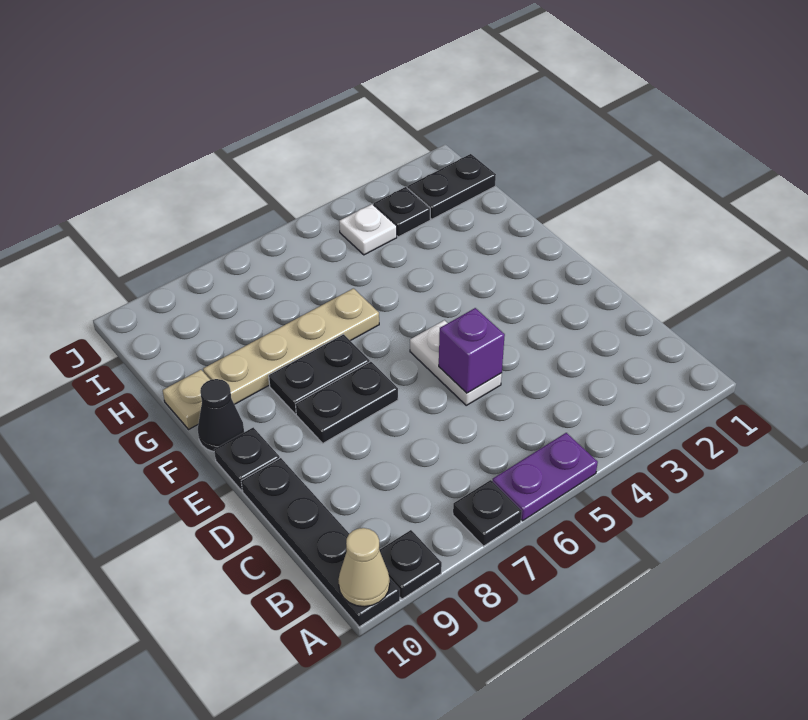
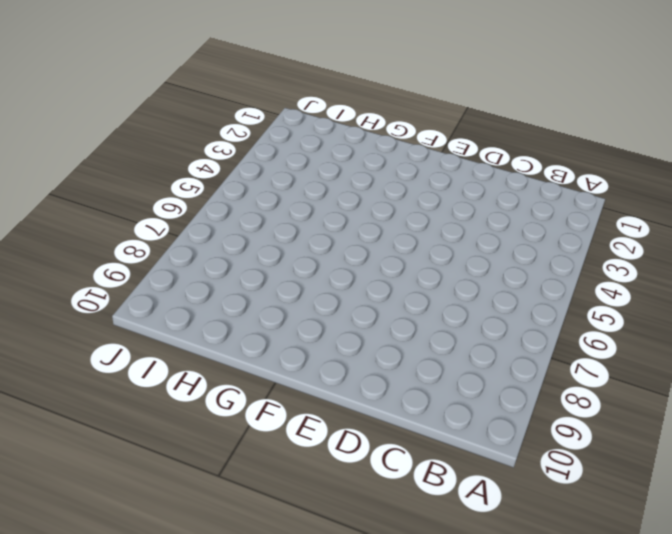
none -> purple 1x2 plate [493,433,598,521]
none -> black 1x1 plate [453,480,522,546]
none -> black 1x1 plate [380,530,442,599]

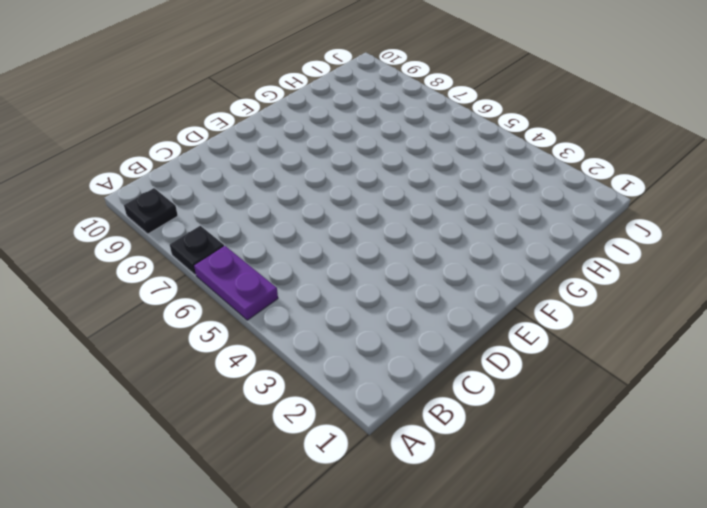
none -> black 1x4 plate [241,458,400,627]
none -> white 1x2 plate [410,320,502,405]
none -> black 1x2 plate [296,362,398,443]

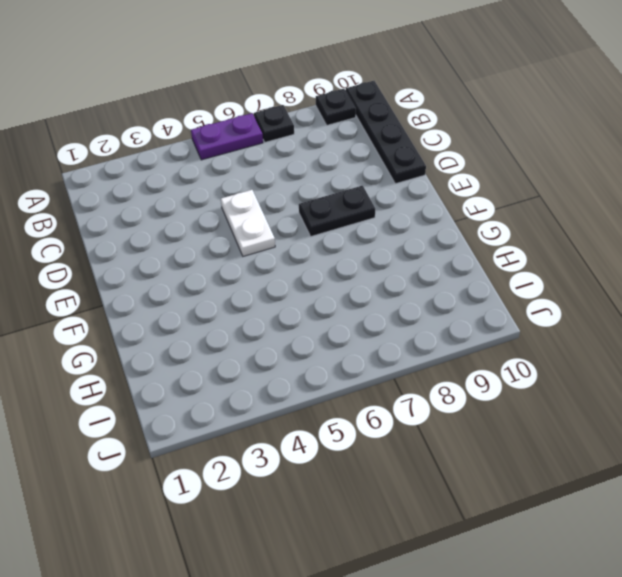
none -> black 1x1 plate [214,427,280,491]
none -> black 1x2 plate [269,334,370,414]
none -> black 1x1 cone [198,379,244,452]

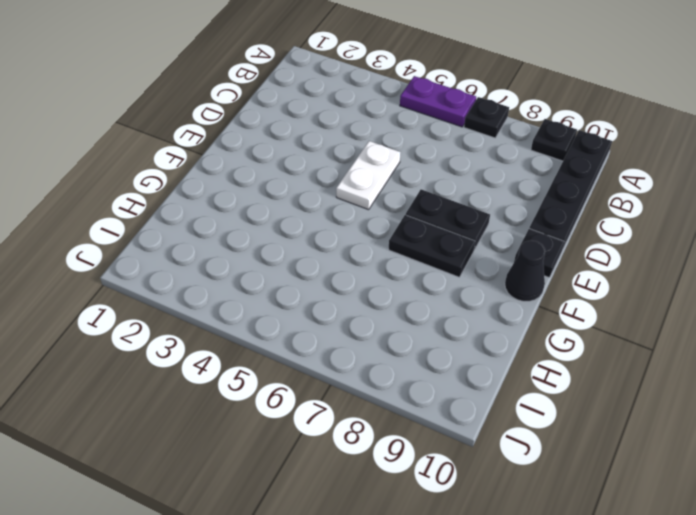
none -> tan 1x4 plate [203,288,379,404]
none -> tan 1x1 plate [163,370,210,429]
none -> black 1x2 plate [407,154,496,219]

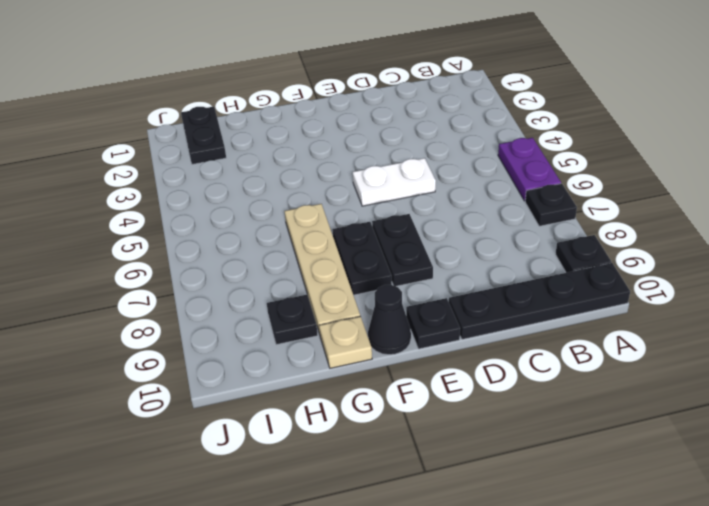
black 1x1 plate [267,294,318,345] -> black 1x1 plate moved to [374,187,430,237]
none -> white 1x1 plate [339,204,397,255]
none -> tan 1x1 cone [338,528,390,607]
none -> purple 1x1 brick [439,308,505,393]

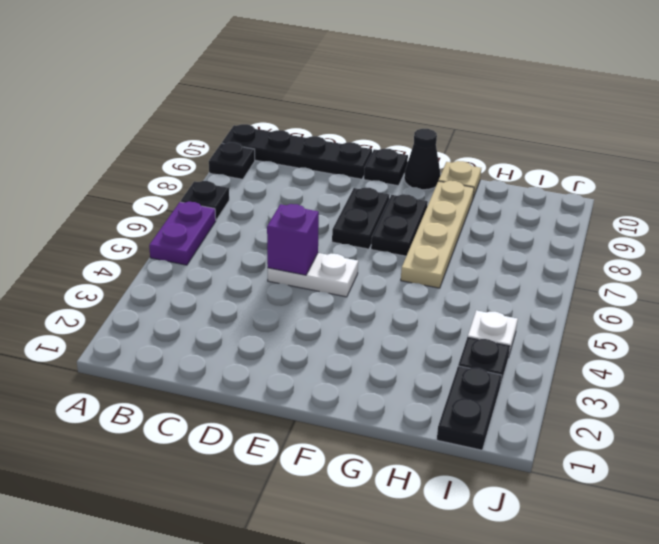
none -> tan 1x1 cone [338,528,390,607]

